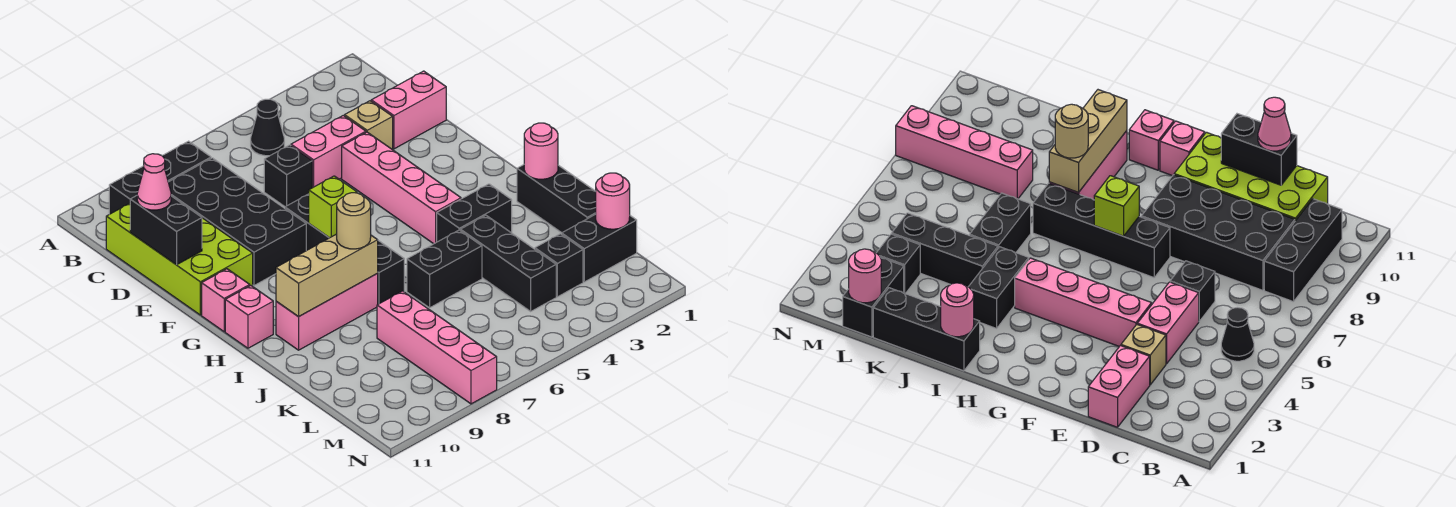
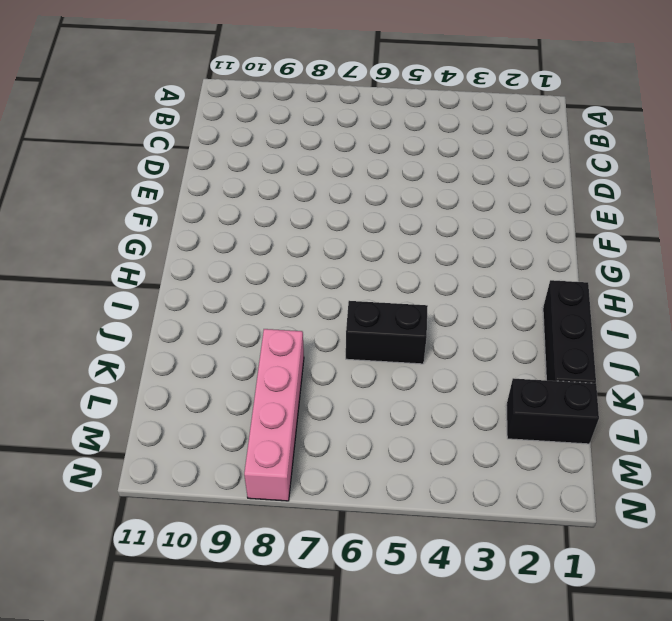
none -> black 1x1 cone [251,99,284,156]
none -> black 1x3 brick [109,141,211,214]
none -> black 2x4 brick [168,158,306,285]

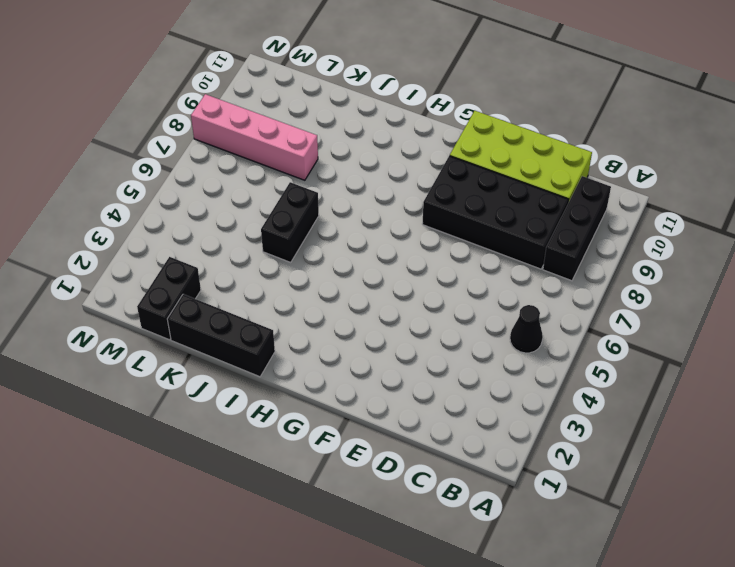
none -> pink 1x2 brick [371,71,446,149]
none -> tan 1x1 brick [345,101,393,150]
none -> pink 1x2 brick [291,115,366,188]

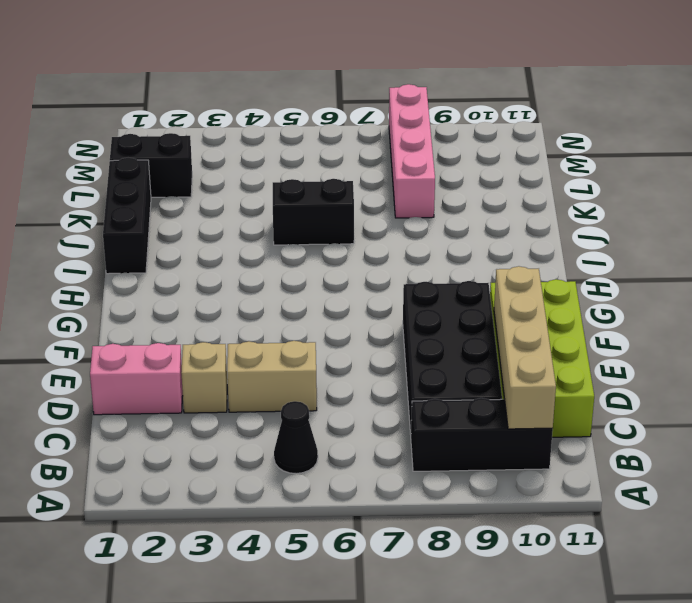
tan 1x4 brick [494,266,556,429] -> none
tan 1x2 brick [227,341,317,412] -> pink 1x2 brick [291,115,366,188]
none -> black 1x1 brick [264,145,312,207]
none -> pink 1x4 brick [342,132,461,244]
none -> black 1x4 brick [285,194,404,304]

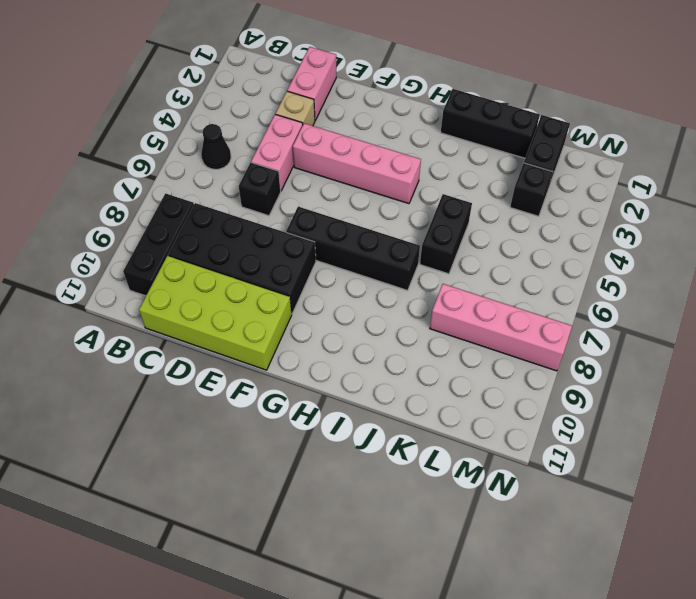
none -> pink 1x1 brick [202,269,250,332]
none -> pink 1x1 brick [225,285,273,348]
none -> black 1x2 brick [437,184,512,242]

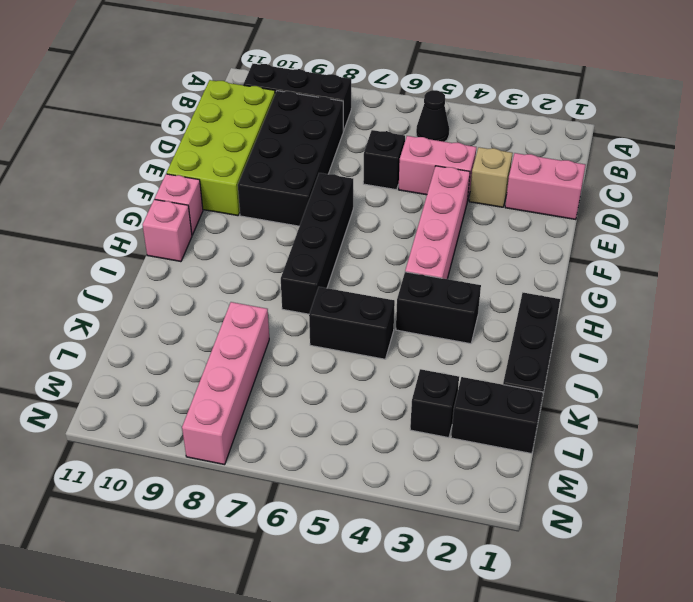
none -> pink 1x3 brick [276,274,378,350]
none -> black 1x3 brick [460,215,556,311]
none -> black 1x2 brick [130,196,202,265]

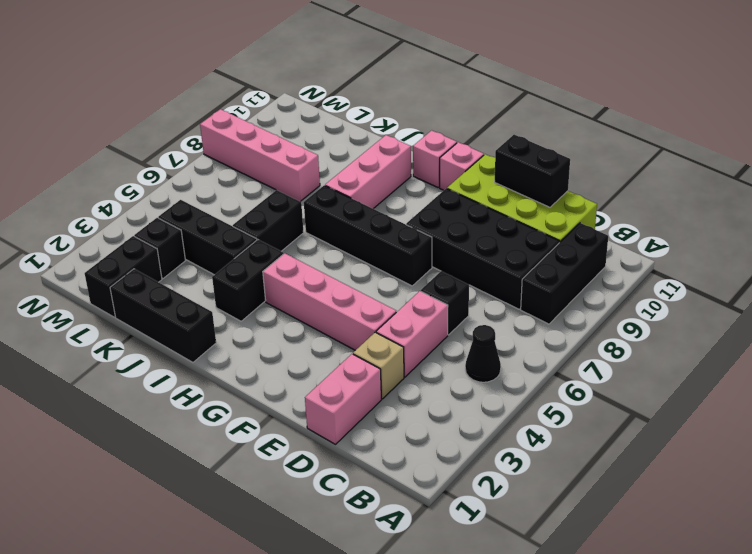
none -> lime 1x1 brick [309,176,357,238]
none -> pink 1x1 round brick [524,123,558,179]
none -> tan 1x3 brick [276,234,378,317]

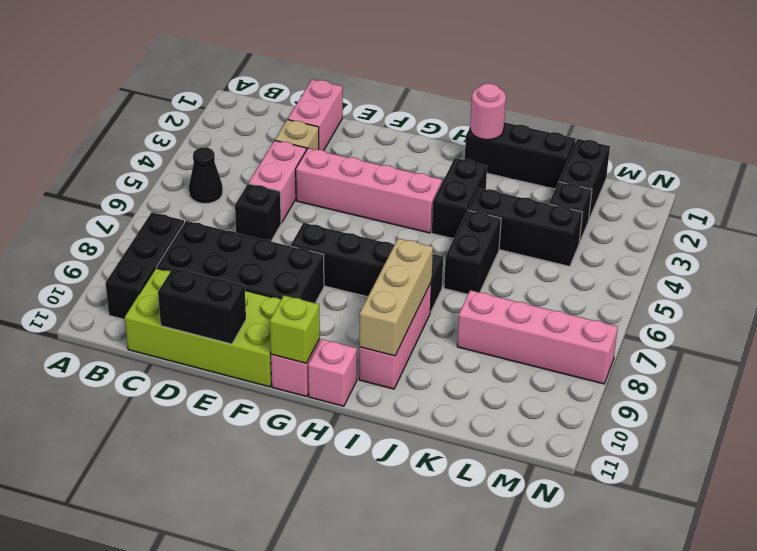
lime 1x1 brick [270,295,320,363] -> lime 1x1 brick moved to [309,176,357,238]
none -> pink 1x1 round brick [595,173,630,229]
none -> pink 1x1 cone [137,154,171,210]
none -> tan 1x1 round brick [337,193,371,249]

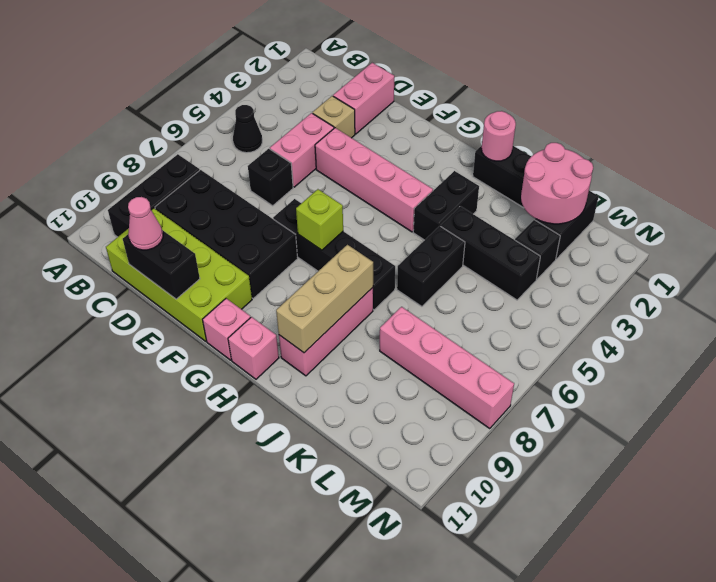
pink 2x2 round brick [521,143,593,224] -> pink 1x1 round brick [595,173,630,229]
none -> tan 1x1 round brick [337,193,371,249]

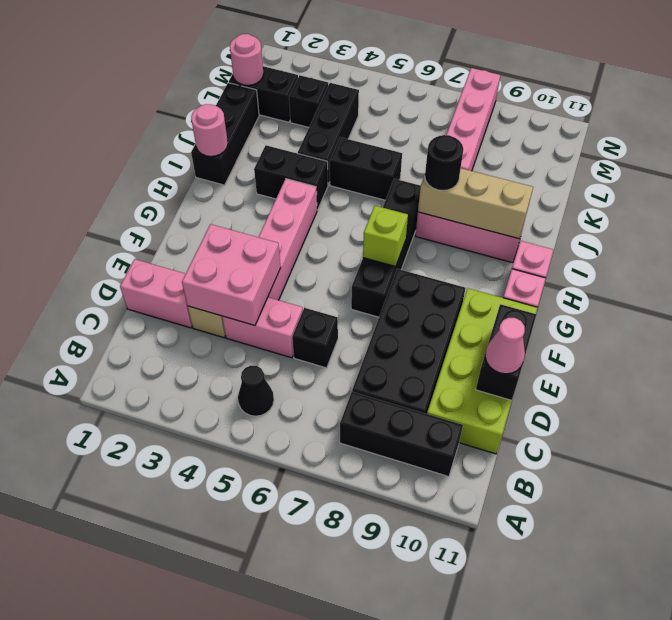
pink 2x2 brick [182,224,281,325] -> none
black 1x1 round brick [425,135,463,191] -> tan 1x1 round brick [337,193,371,249]

